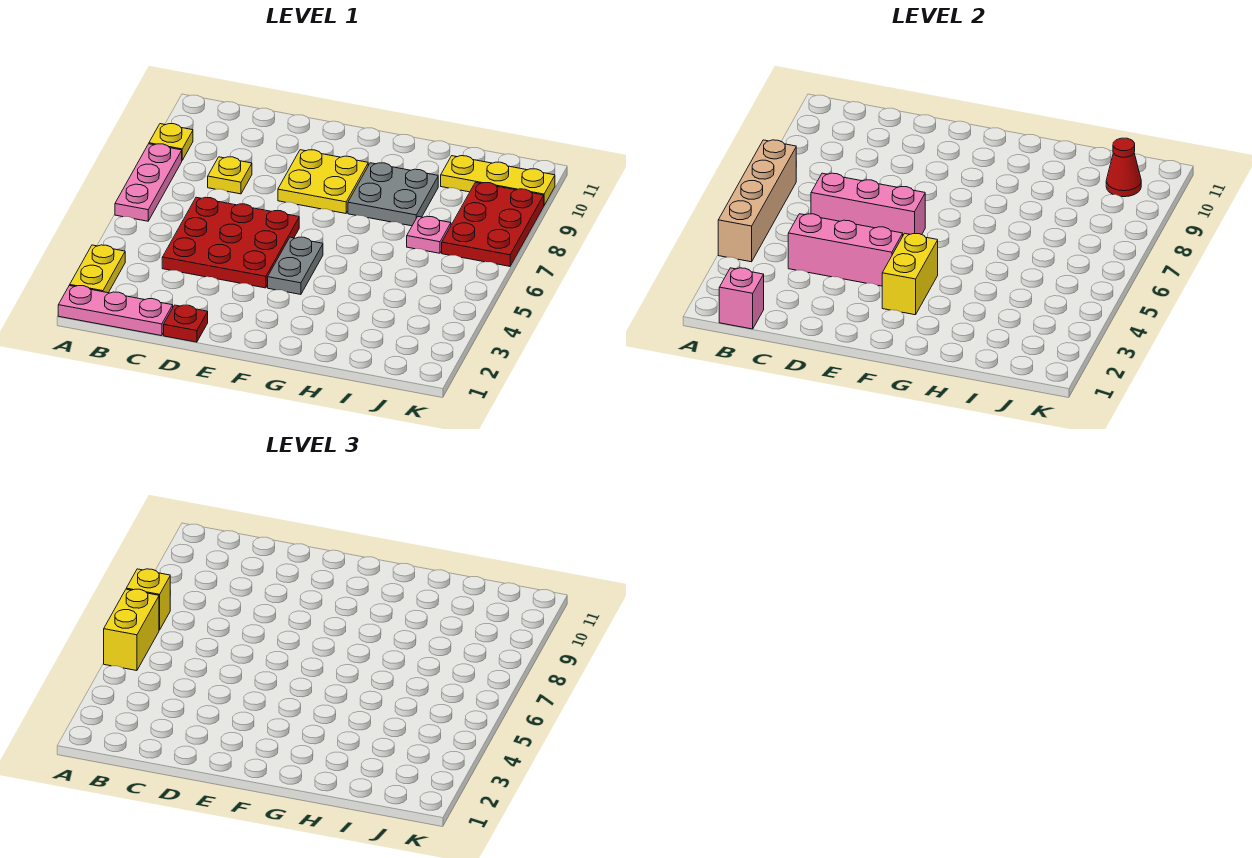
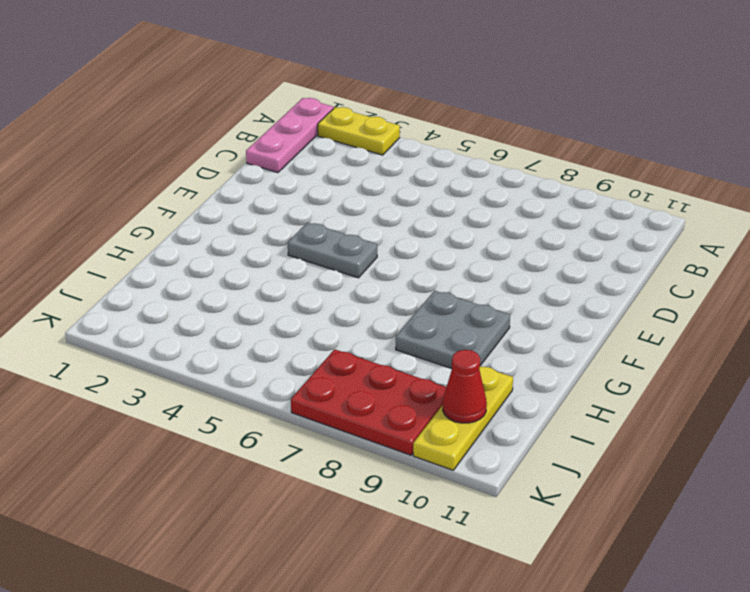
none -> pink 1x3 plate [115,144,182,221]
none -> yellow 1x1 plate [149,124,193,160]
none -> red 3x3 plate [162,197,299,288]

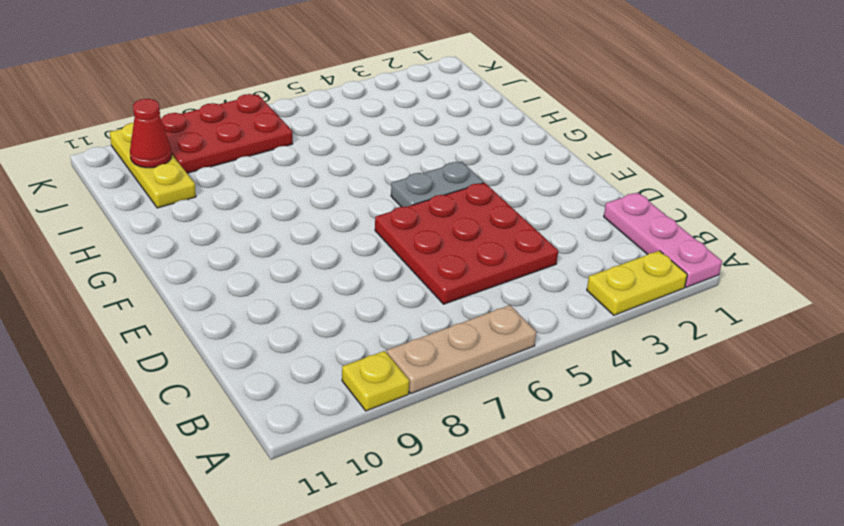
tan 1x3 plate [387,305,536,393] -> pink 1x3 plate [115,144,182,221]
none -> yellow 1x1 plate [208,157,252,194]
none -> red 1x1 plate [164,305,208,342]
none -> yellow 2x2 plate [278,150,368,213]

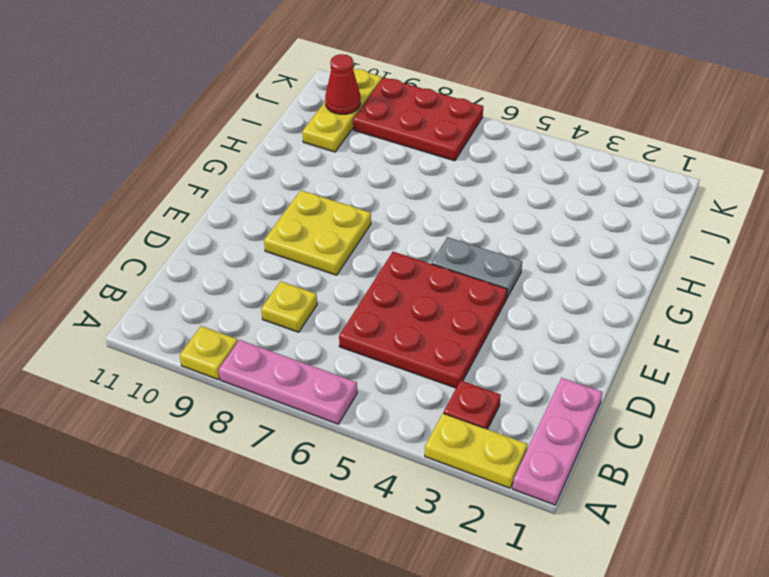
red 1x1 plate [444,380,501,429] -> red 1x1 plate moved to [164,305,208,342]
none -> grey 2x2 plate [348,163,438,226]
none -> pink 1x1 plate [407,216,451,253]
none -> tan 1x4 brick [718,140,796,262]

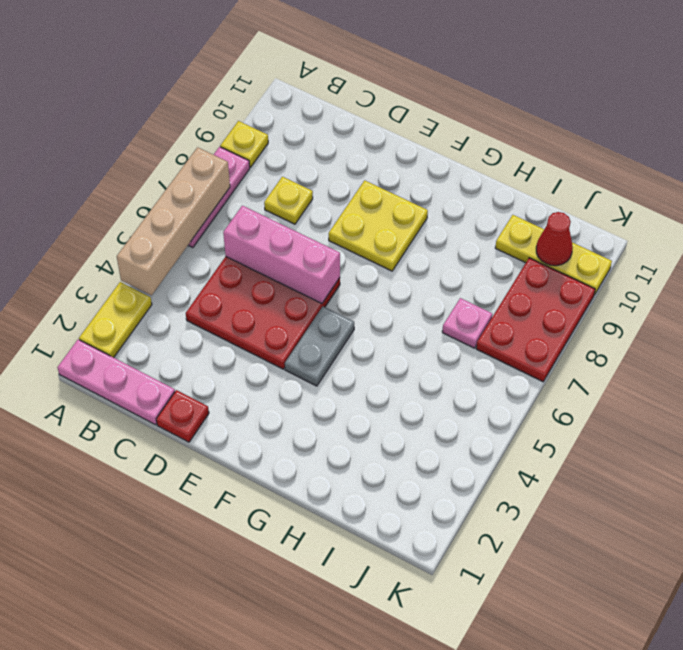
none -> grey 2x2 plate [348,163,438,226]
none -> pink 1x1 brick [719,268,764,329]
none -> pink 1x3 brick [788,214,903,286]

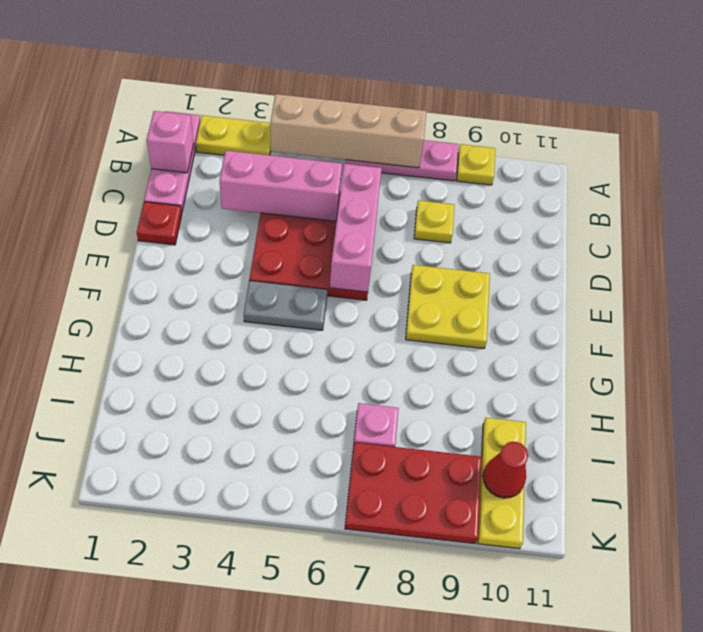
pink 1x3 brick [220,151,342,221] -> pink 1x3 brick turned to [788,214,903,286]
none -> grey 2x2 plate [348,163,438,226]
none -> yellow 1x2 brick [882,233,938,315]
none -> yellow 1x2 brick [104,589,159,671]

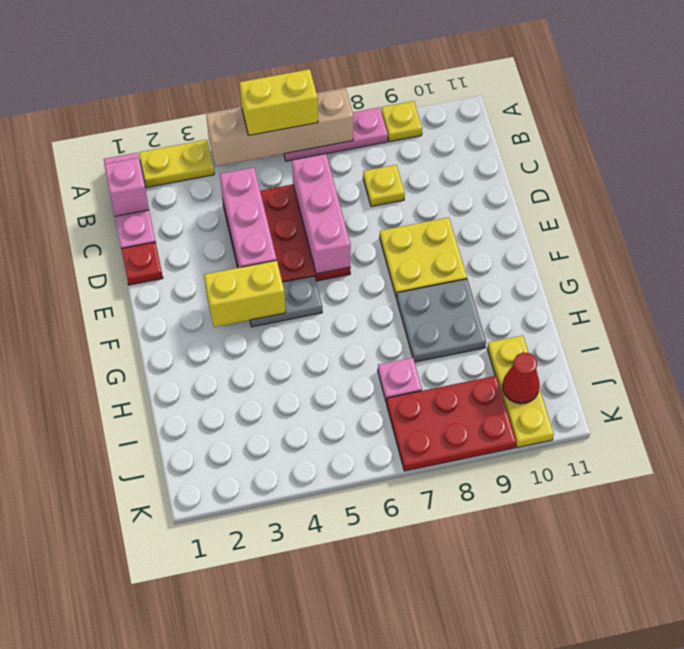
none -> yellow 1x1 brick [126,569,170,630]

